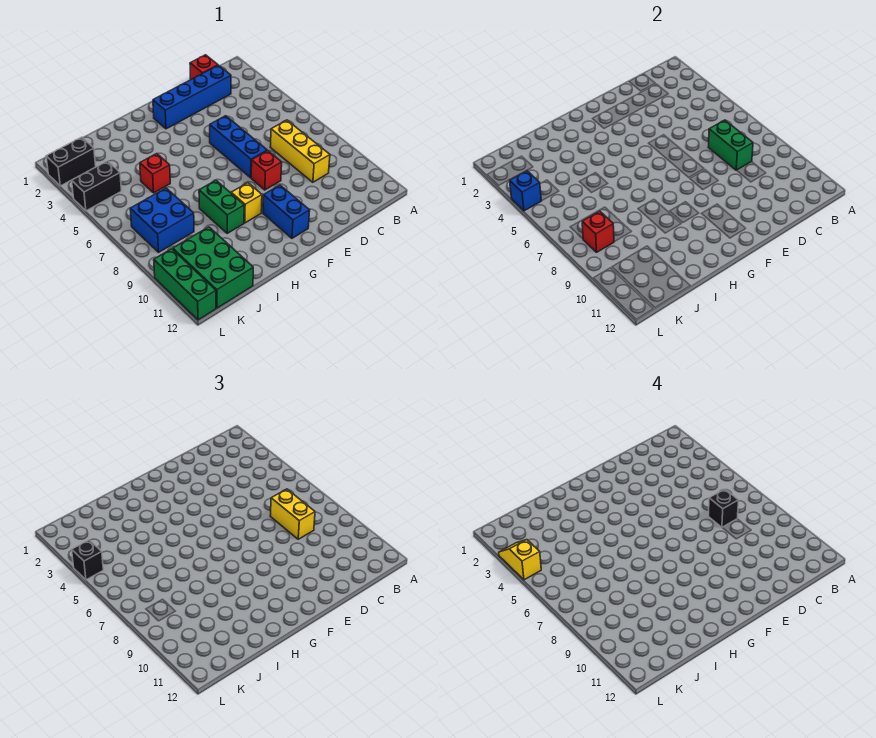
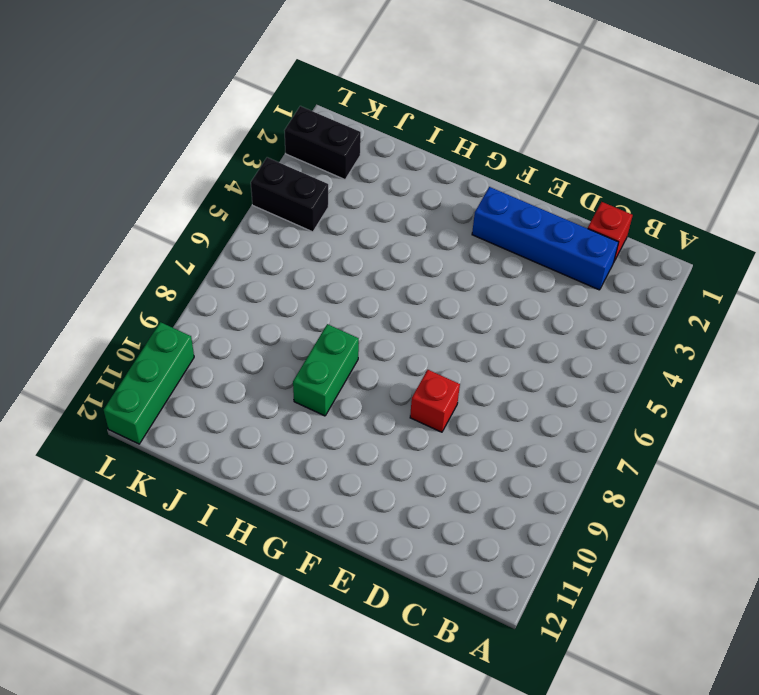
none -> yellow 1x3 brick [270,120,330,182]
none -> blue 1x3 brick [210,116,267,178]
none -> blue 1x2 brick [263,185,310,238]

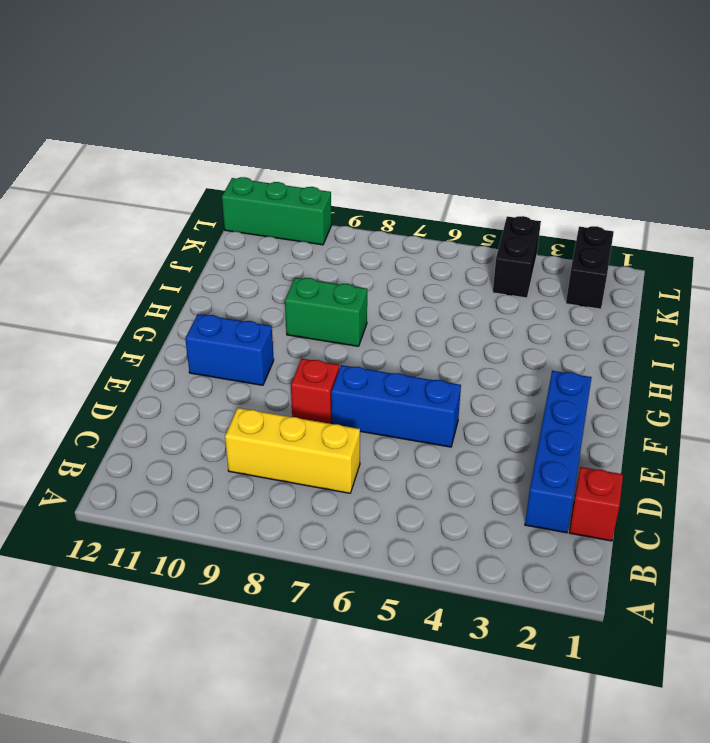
none -> yellow 1x1 brick [231,183,262,223]
none -> red 1x1 brick [140,154,170,193]
none -> blue 2x2 brick [130,188,194,252]

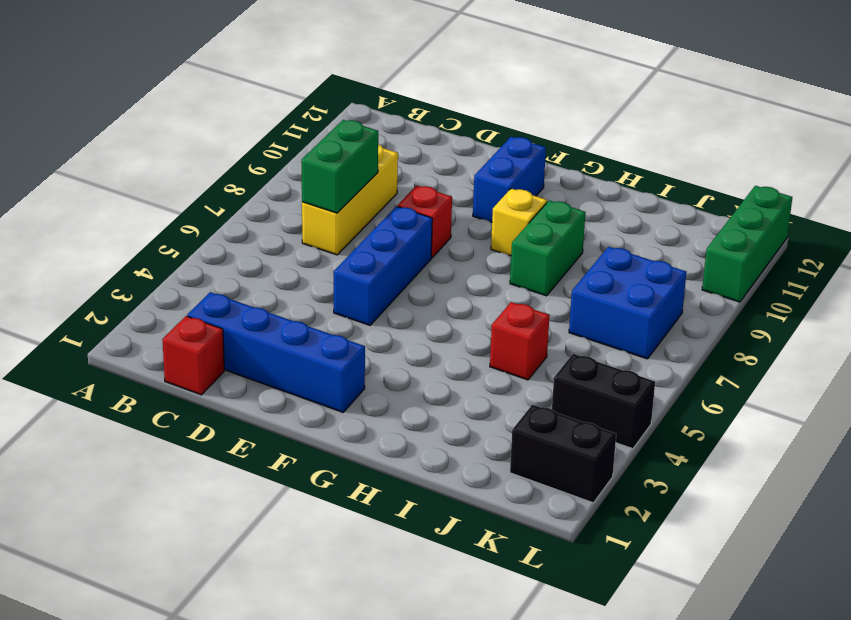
none -> green 2x3 brick [173,227,253,308]
none -> red 1x1 brick [582,211,614,252]
none -> blue 1x1 brick [510,171,541,211]

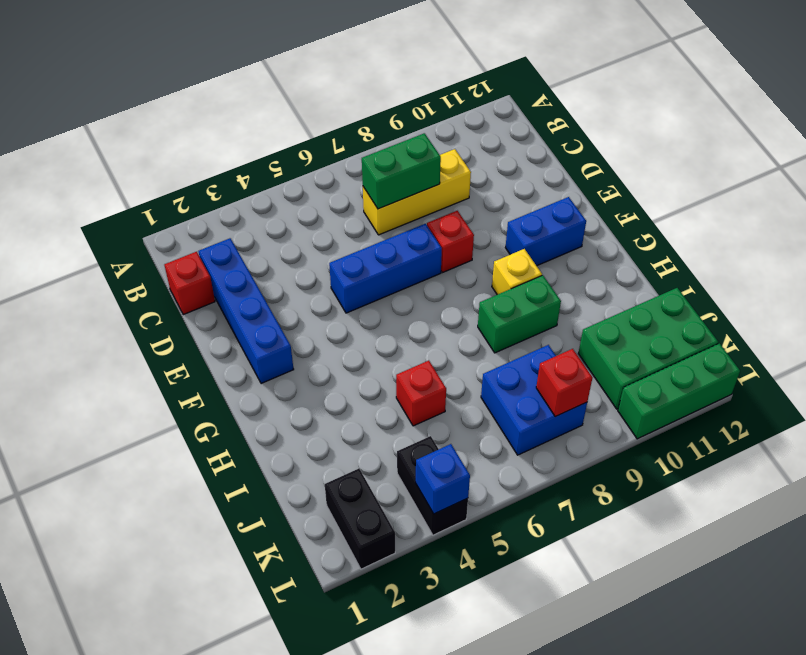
none -> yellow 1x2 brick [270,489,315,539]
none -> black 1x1 brick [72,540,103,580]
none -> black 1x1 brick [708,489,739,527]

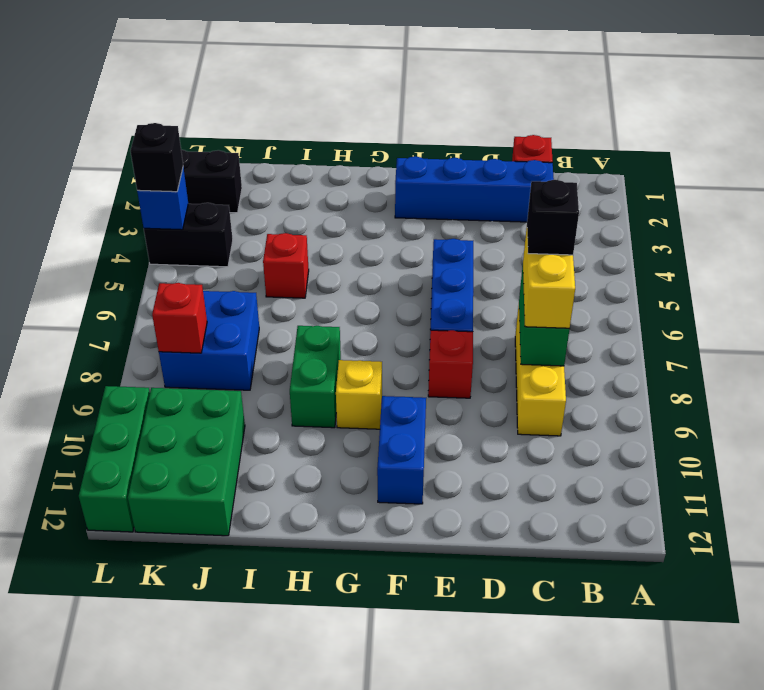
none -> yellow 1x2 slope [499,540,541,580]

